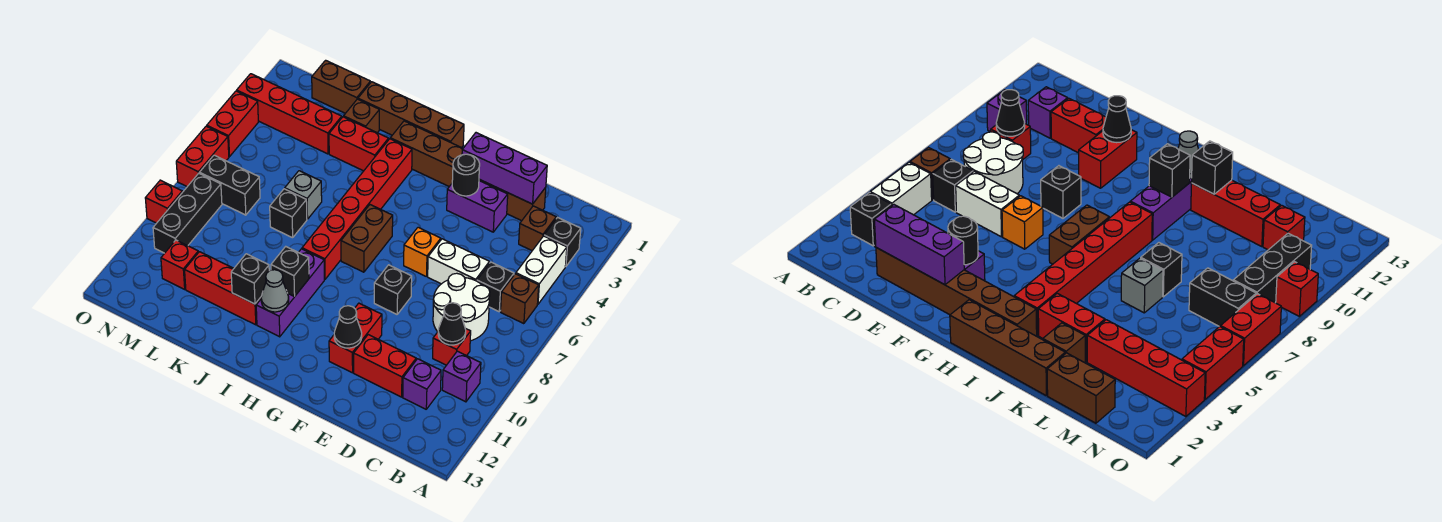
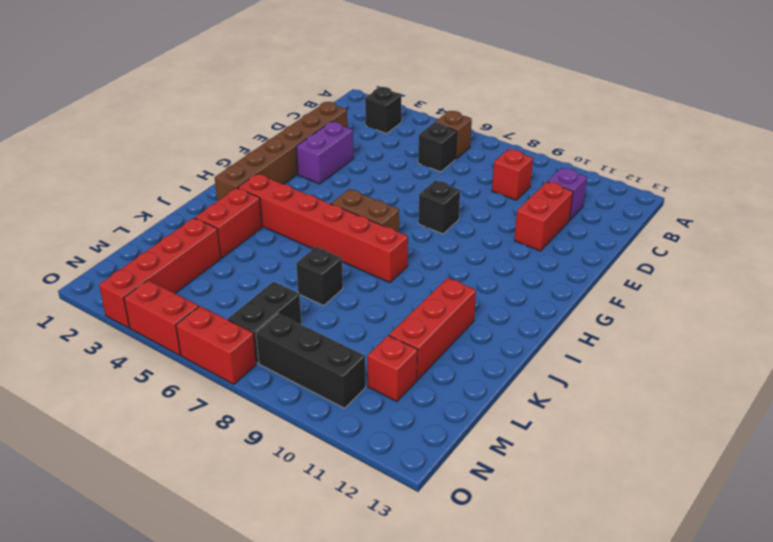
none -> white 1x2 brick [516,236,567,304]
none -> purple 1x1 brick [442,351,481,402]
none -> brown 1x1 brick [519,206,556,251]
none -> white 2x2 round brick [433,273,490,341]

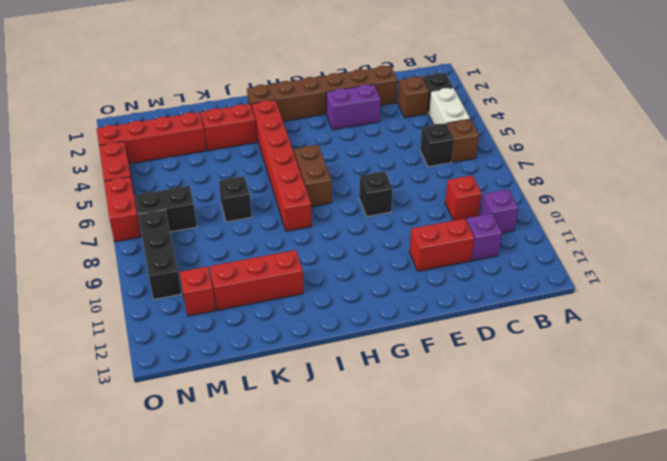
none -> white 2x2 round brick [433,273,490,341]
none -> white 1x2 brick [428,239,489,284]
none -> orange 1x1 brick [404,227,441,276]
none -> red 1x2 brick [329,303,382,373]

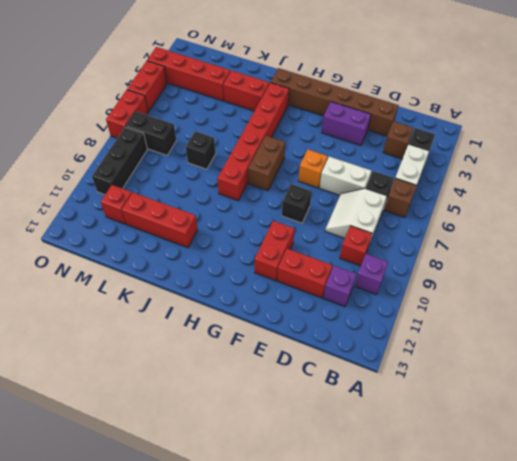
white 2x2 slope [325,188,387,242] -> white 2x2 round brick [433,273,490,341]
none -> brown 1x4 brick [358,82,464,148]
none -> purple 1x3 brick [256,249,324,337]
none -> brown 1x1 brick [344,99,379,133]
none -> grey 1x1 brick [285,171,322,219]

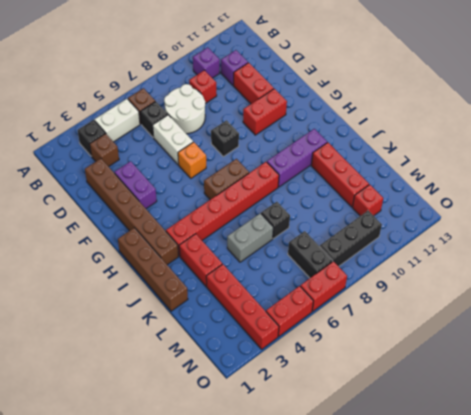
grey 1x2 brick [227,213,273,262] -> grey 1x1 brick [285,171,322,219]
none -> brown 1x1 brick [344,99,379,133]
none -> brown 1x2 brick [312,60,370,113]
none -> red 1x1 brick [145,180,182,223]
none -> black 1x1 cone [438,303,466,345]

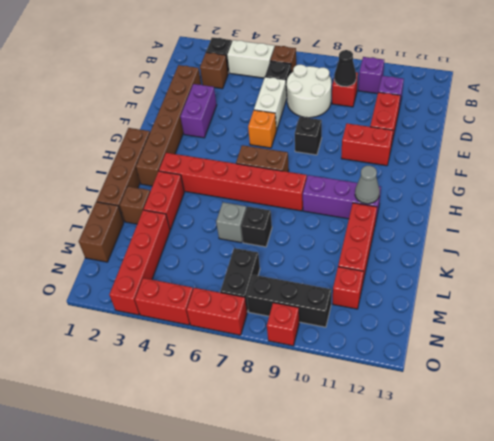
none -> purple 1x3 brick [462,133,547,204]
none -> black 1x1 round brick [452,154,480,196]
none -> black 1x1 cone [334,306,362,348]
none -> black 1x1 brick [271,247,309,297]

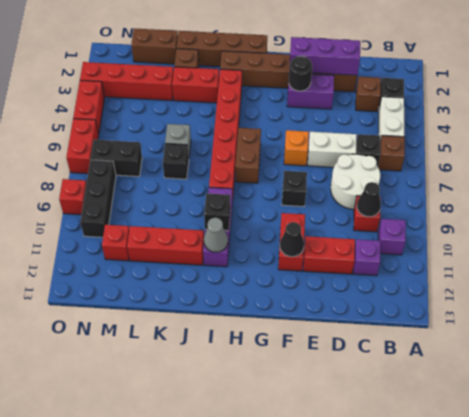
none -> black 1x1 brick [231,254,269,304]

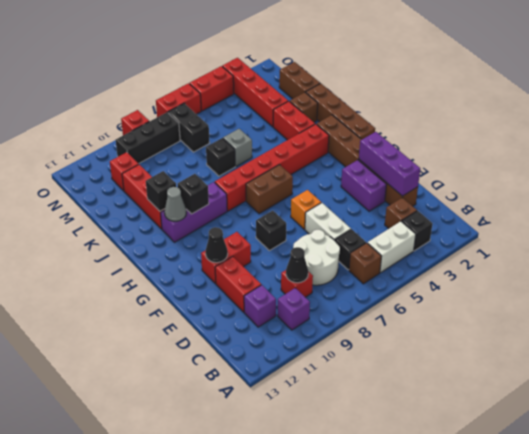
none -> black 1x1 round brick [452,154,480,196]

